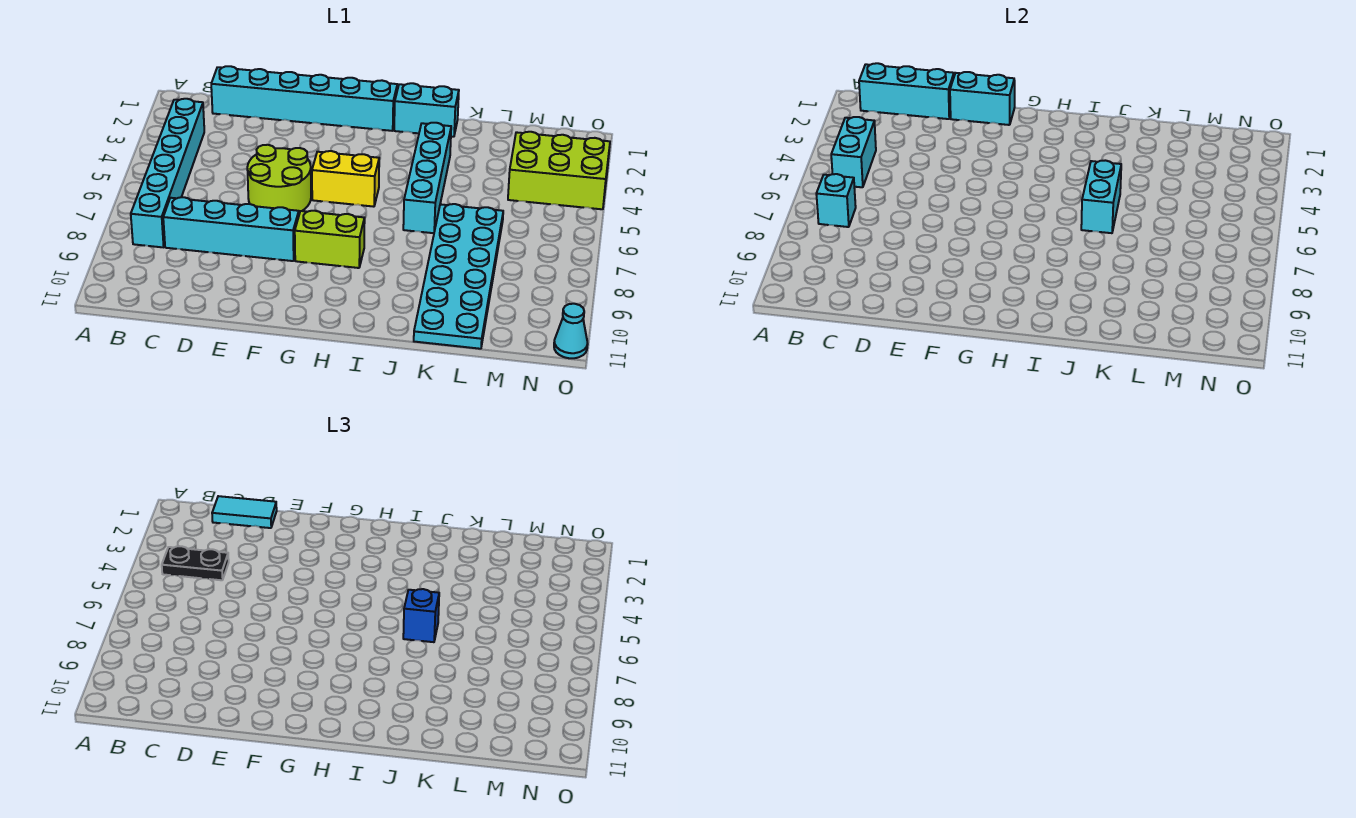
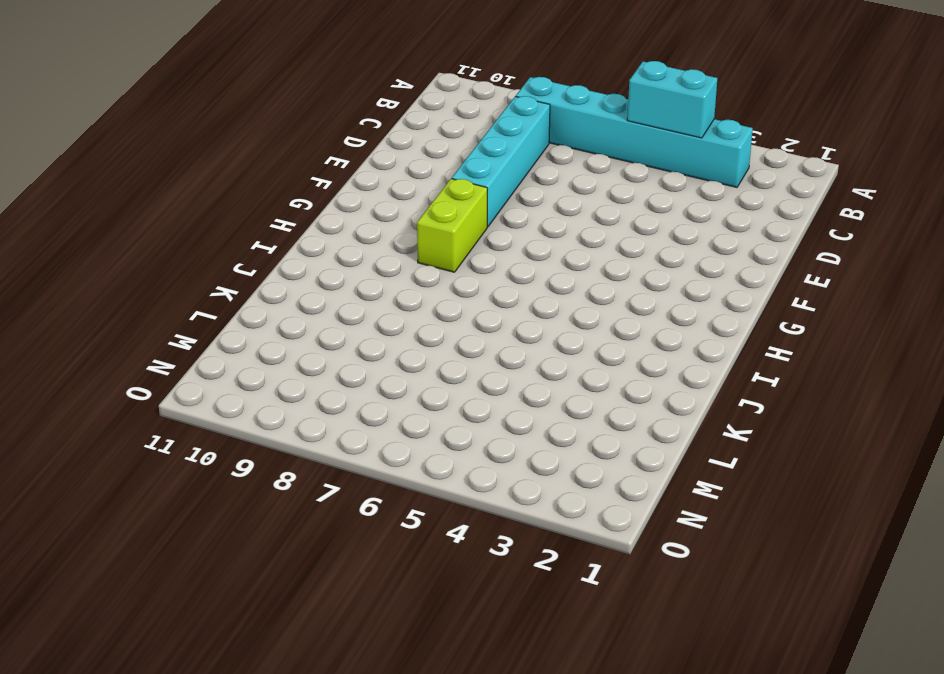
none -> cyan 1x6 brick [211,66,397,131]
none -> lime 2x2 round brick [247,145,311,212]
none -> yellow 1x2 brick [312,151,379,207]

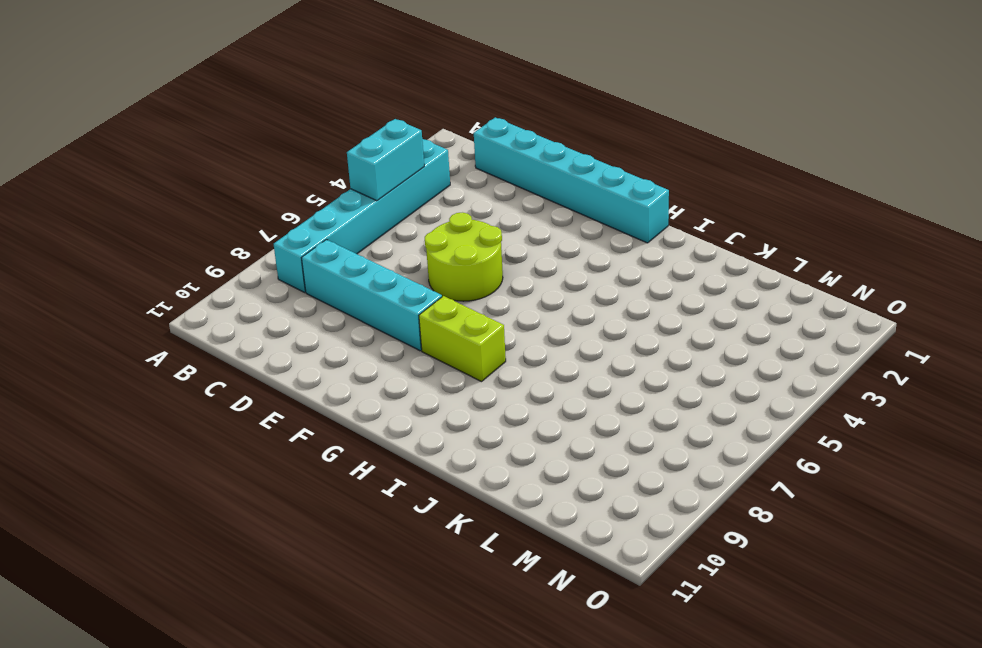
none -> yellow 1x2 brick [312,151,379,207]
none -> cyan 1x2 brick [394,83,459,137]
none -> cyan 1x4 brick [403,123,451,233]

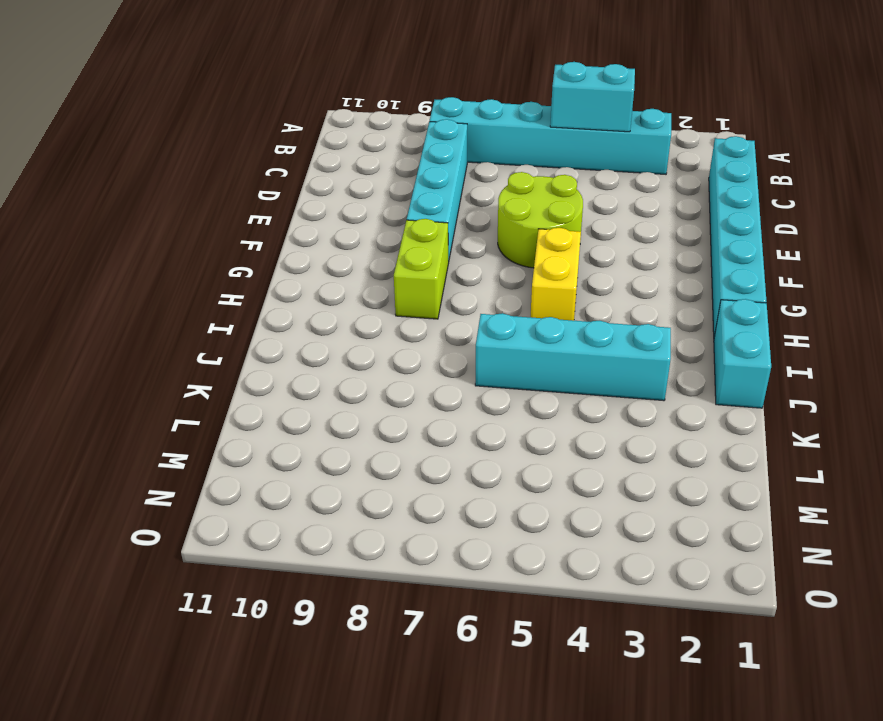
none -> cyan 2x6 plate [414,204,503,349]
none -> lime 2x3 brick [508,132,610,209]
none -> cyan 1x1 cone [554,304,588,358]

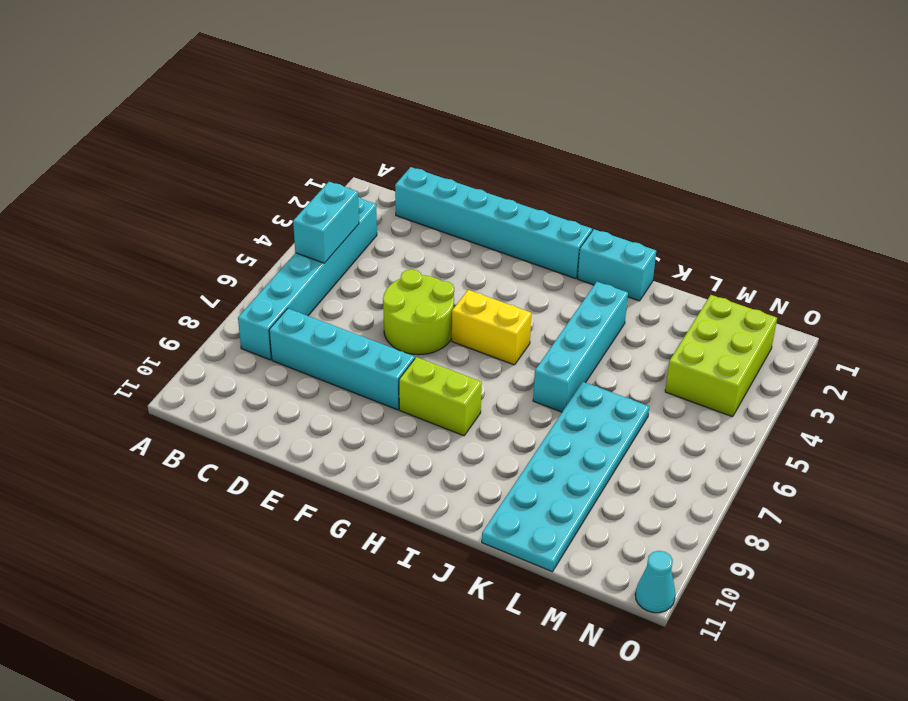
lime 2x3 brick [665,295,777,417] -> lime 2x3 brick turned to [508,132,610,209]
none -> cyan 1x3 brick [859,63,954,119]
none -> cyan 1x1 brick [816,174,856,227]
none -> cyan 1x2 brick [950,72,1015,125]

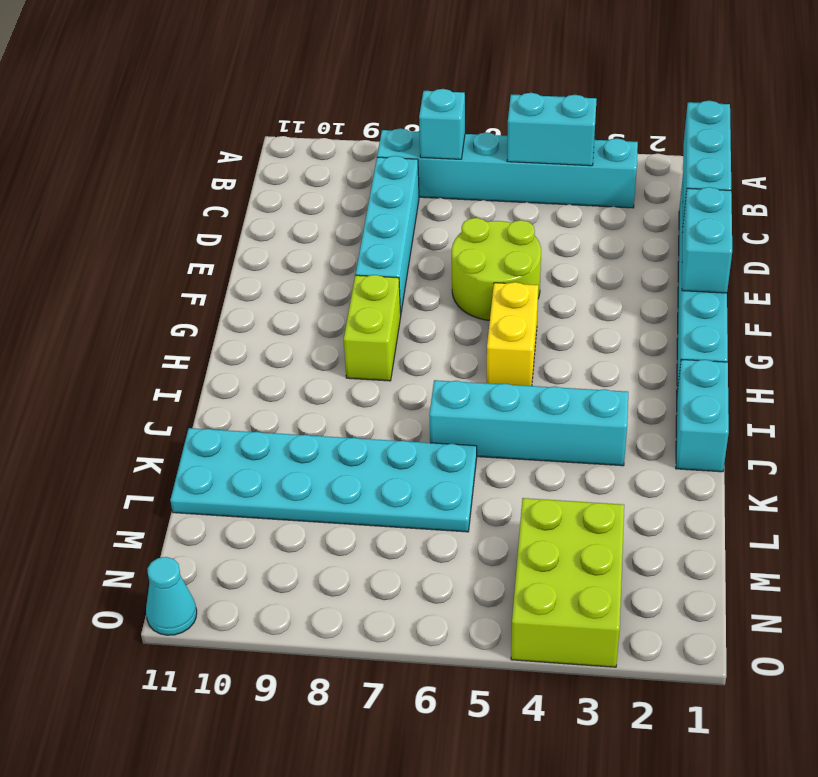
none -> cyan 1x2 brick [1081,160,1121,233]
none -> black 1x2 plate [162,546,229,580]
none -> cyan 1x2 tile [212,496,277,528]

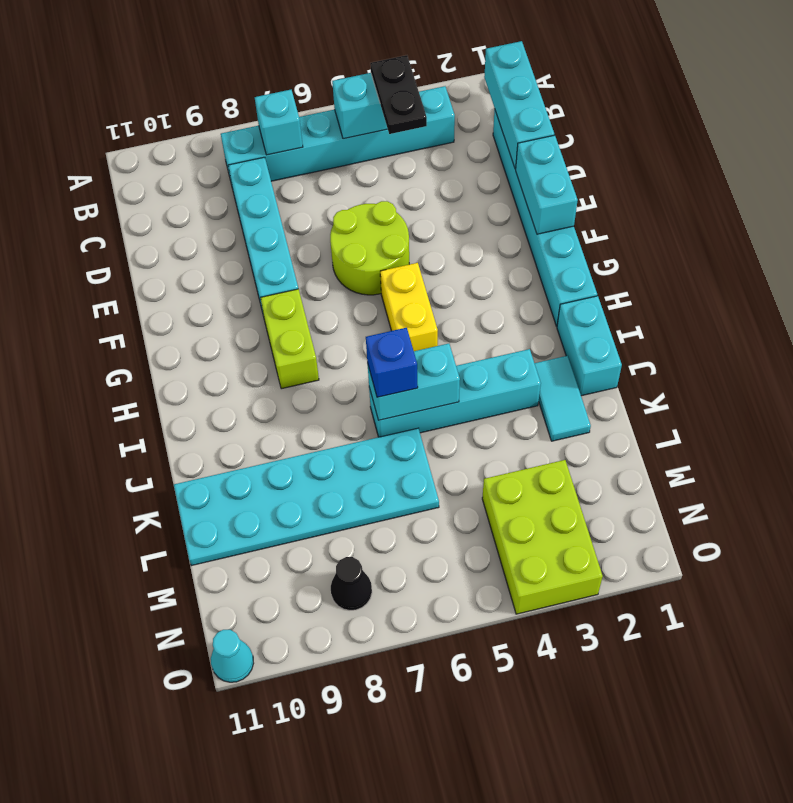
cyan 1x2 tile [534,356,591,441] -> cyan 1x2 tile moved to [212,496,277,528]
black 1x1 cone [331,557,372,610] -> none

